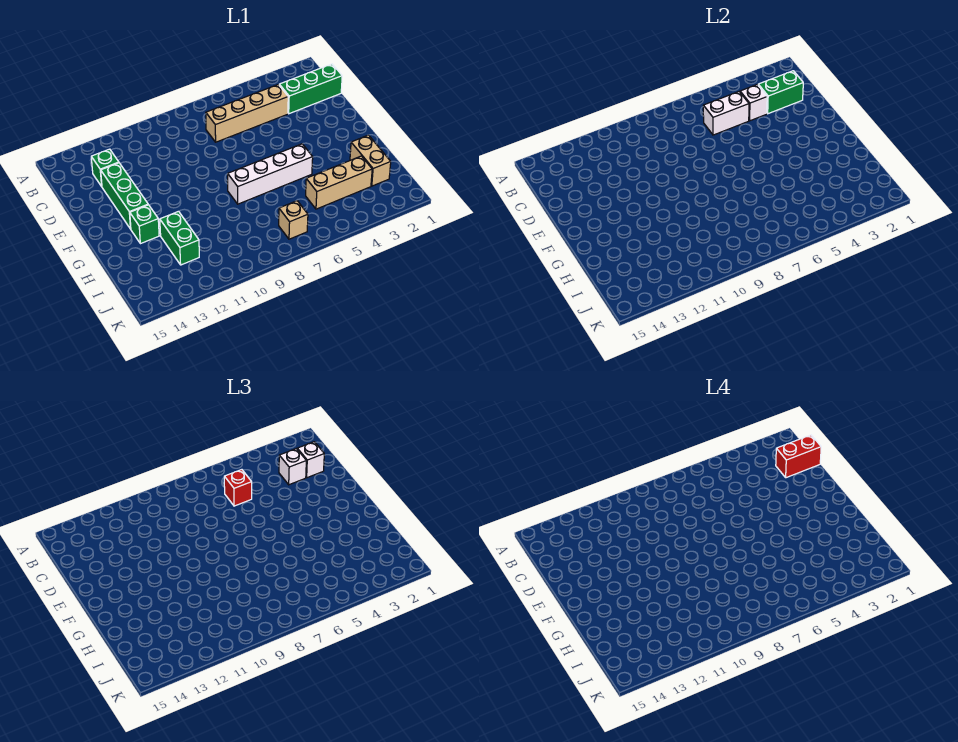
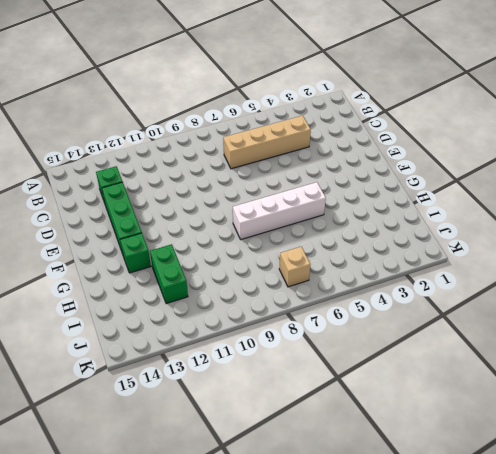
none -> green 1x3 brick [279,64,342,114]
none -> tan 1x2 brick [350,135,391,186]
none -> tan 1x3 brick [306,156,372,209]

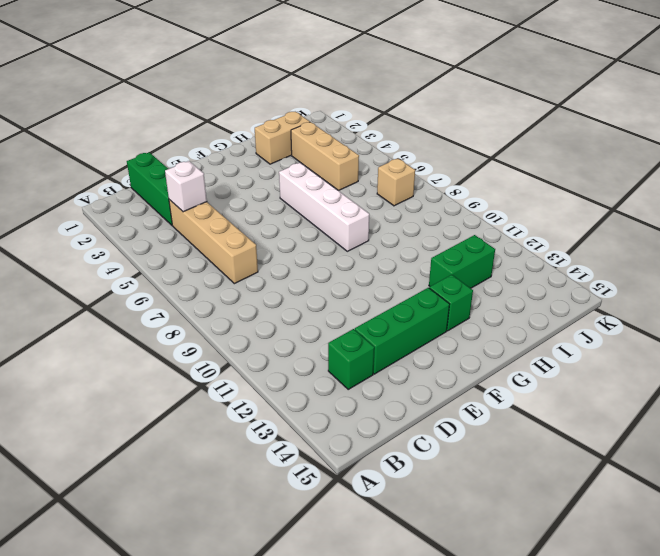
none -> green 1x2 brick [758,71,803,114]
none -> white 1x2 brick [703,92,749,135]
none -> white 1x1 brick [297,442,324,478]

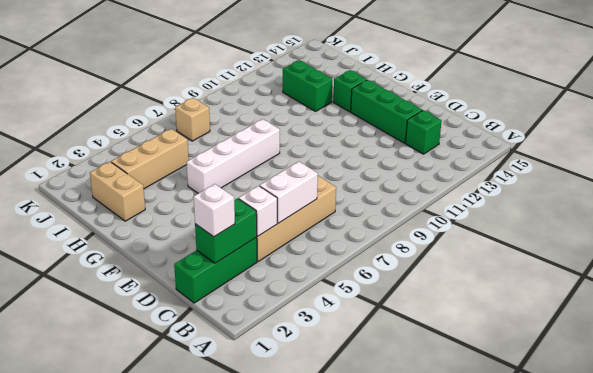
none -> white 1x1 brick [279,449,306,485]
none -> red 1x1 brick [224,470,252,506]
none -> red 1x2 brick [776,435,821,478]

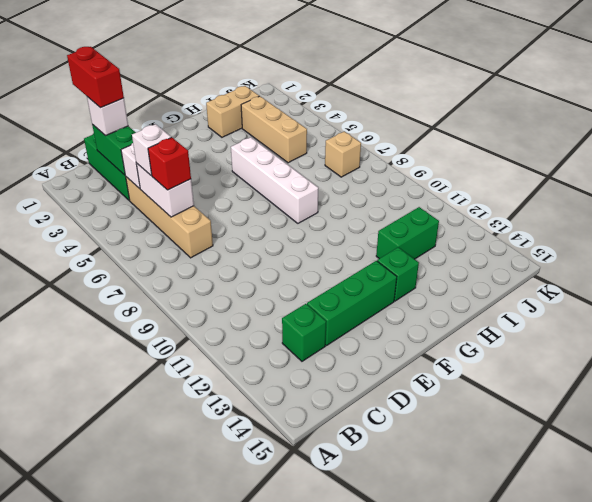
white 1x1 brick [132,124,171,176] -> white 1x1 brick moved to [279,449,306,485]

